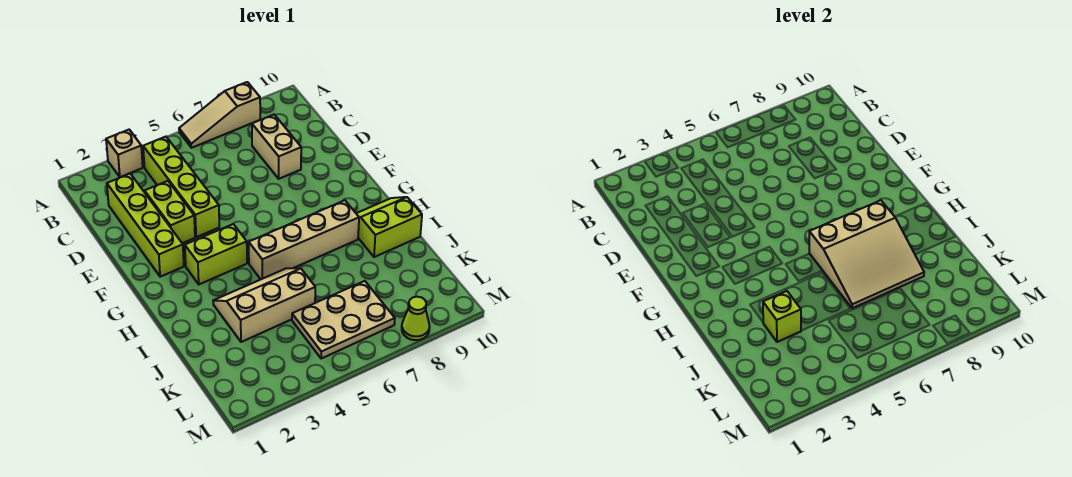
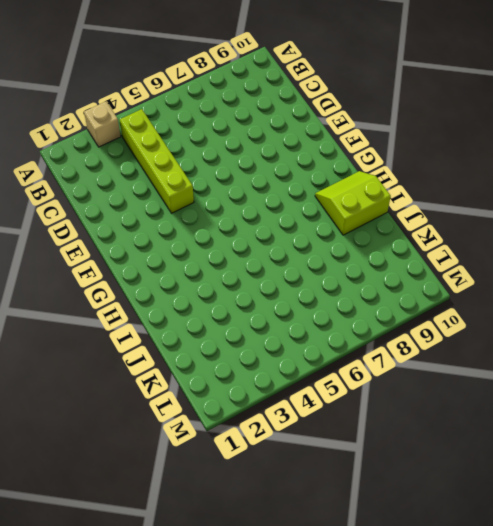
none -> tan 1x3 slope [179,82,260,148]
none -> lime 1x4 brick [107,174,184,277]
none -> tan 1x2 brick [252,115,301,179]

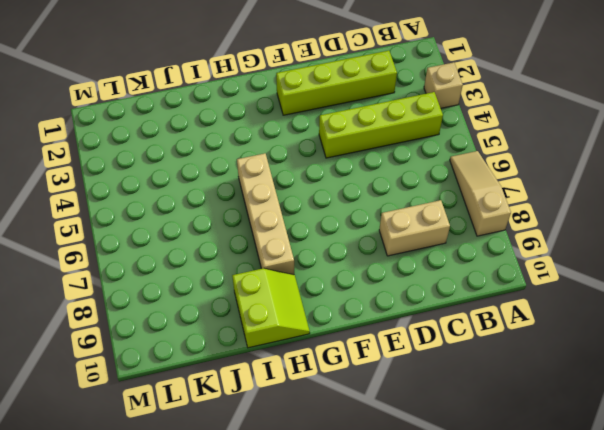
none -> lime 1x2 brick [145,181,195,243]
none -> lime 1x2 brick [185,224,247,284]
none -> tan 2x3 slope [213,268,315,342]

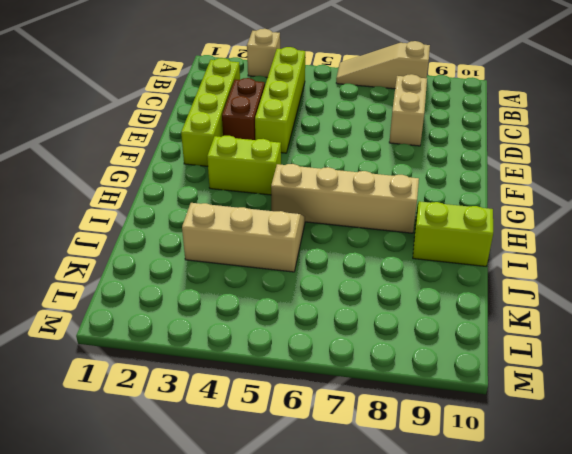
brown 1x2 brick [222,78,265,140] -> lime 1x2 brick [145,181,195,243]
none -> tan 2x3 plate [292,281,395,359]
none -> lime 1x1 cone [402,297,430,340]
none -> tan 3x3 slope [809,200,924,308]

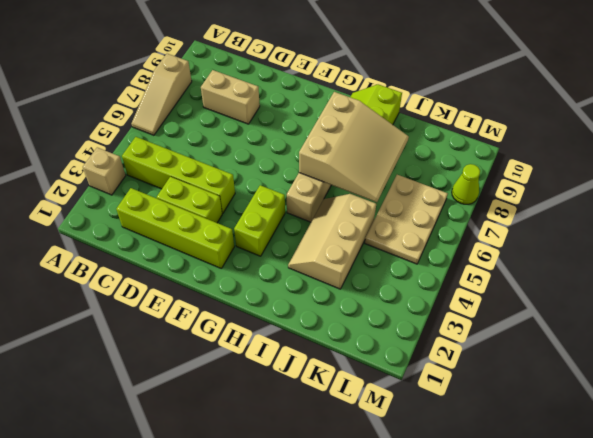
none -> lime 1x1 brick [763,291,801,342]

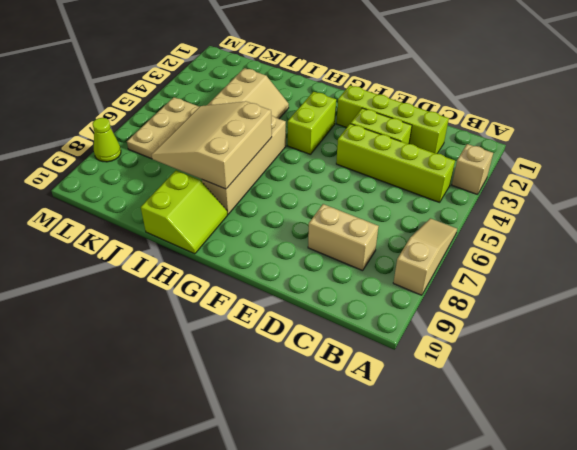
none -> lime 1x1 brick [763,291,801,342]

